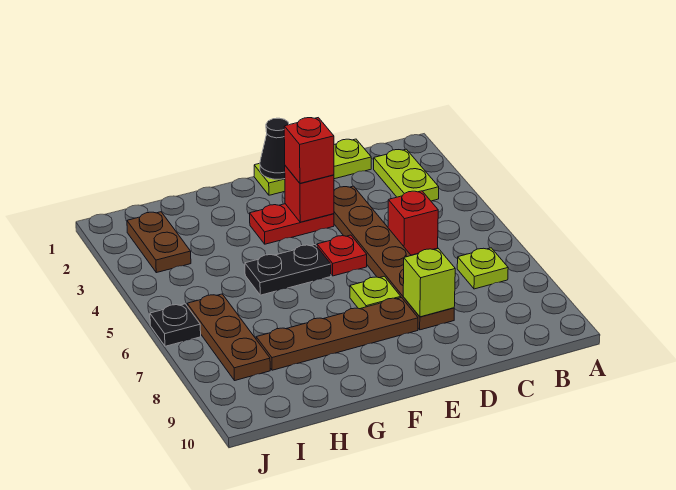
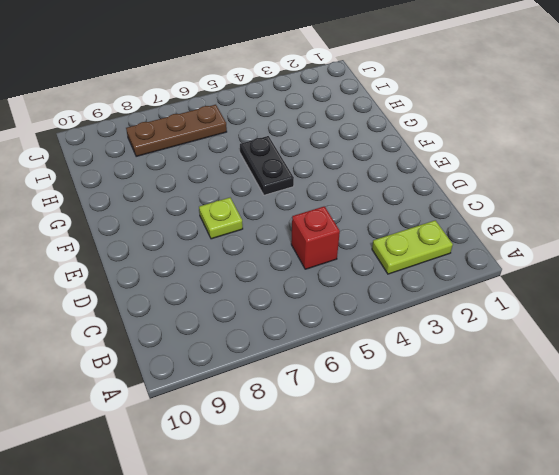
none -> lime 1x1 plate [457,248,508,289]
none -> lime 1x3 plate [254,139,371,195]
none -> brown 1x6 plate [334,186,454,330]

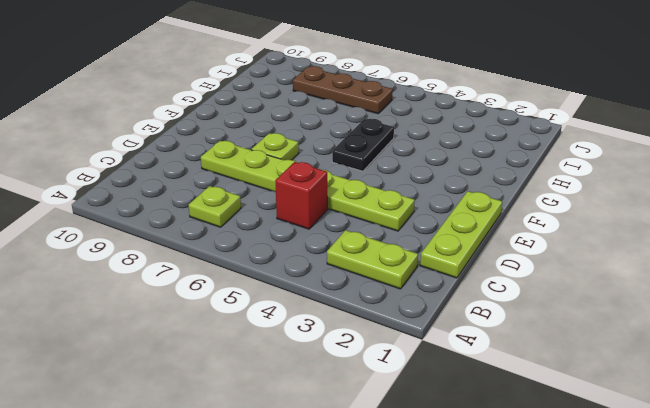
lime 1x6 plate [201,141,415,231] -> brown 1x6 plate [334,186,454,330]
none -> red 1x2 plate [250,204,334,244]
none -> red 1x1 plate [317,235,367,276]
none -> brown 1x4 plate [256,298,418,370]

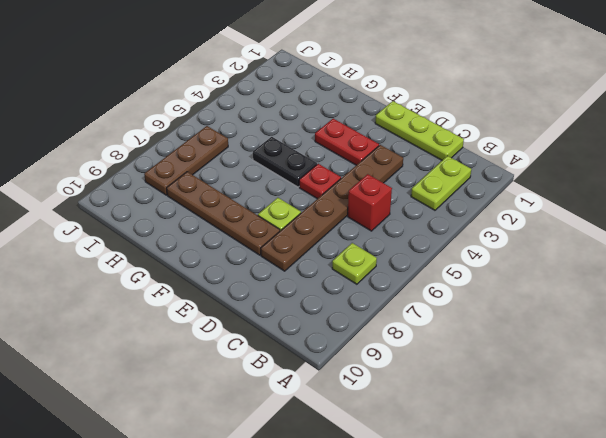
none -> brown 1x2 plate [127,212,191,273]
none -> black 1x1 plate [150,304,201,346]
none -> lime 1x1 brick [403,249,455,317]

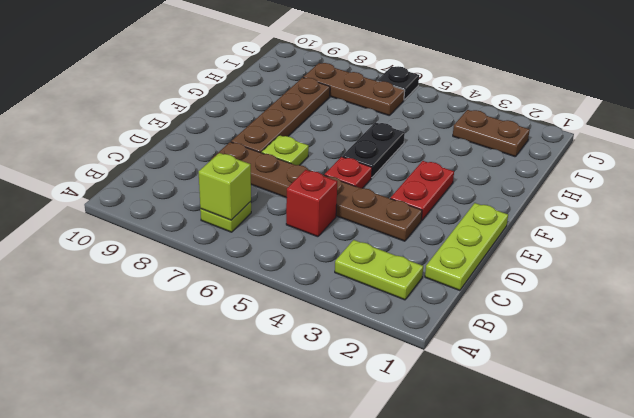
lime 1x1 brick [199,153,251,220] -> lime 1x1 brick moved to [403,249,455,317]
none -> black 1x1 cone [260,118,289,179]
none -> red 1x1 brick [285,166,334,222]
none -> red 1x1 brick [284,118,334,183]

